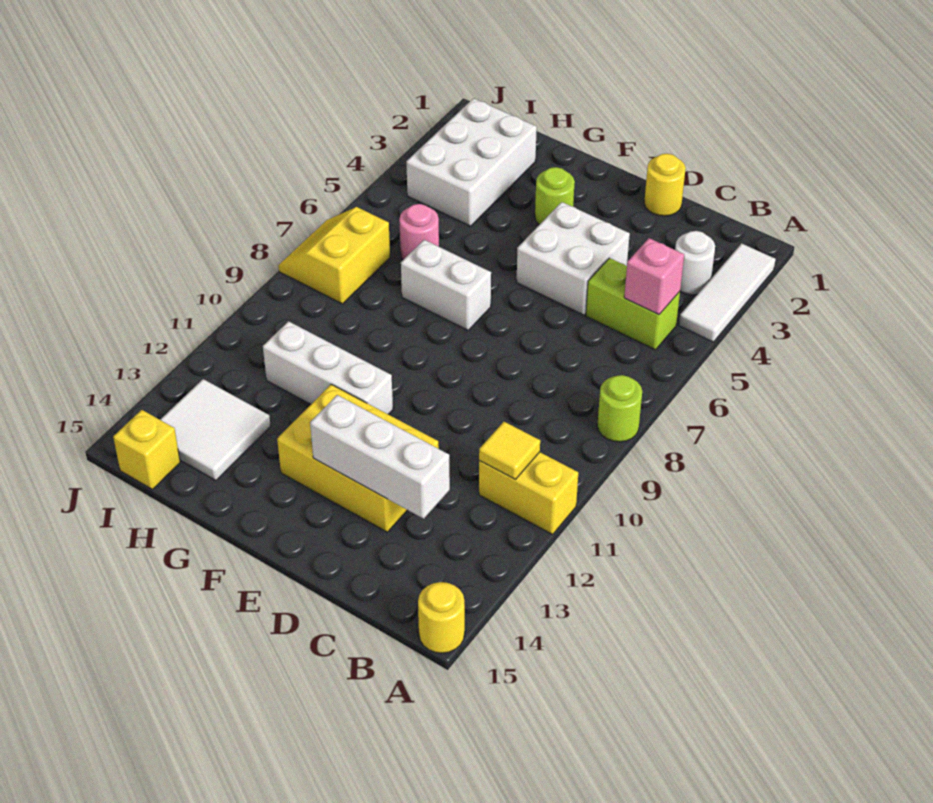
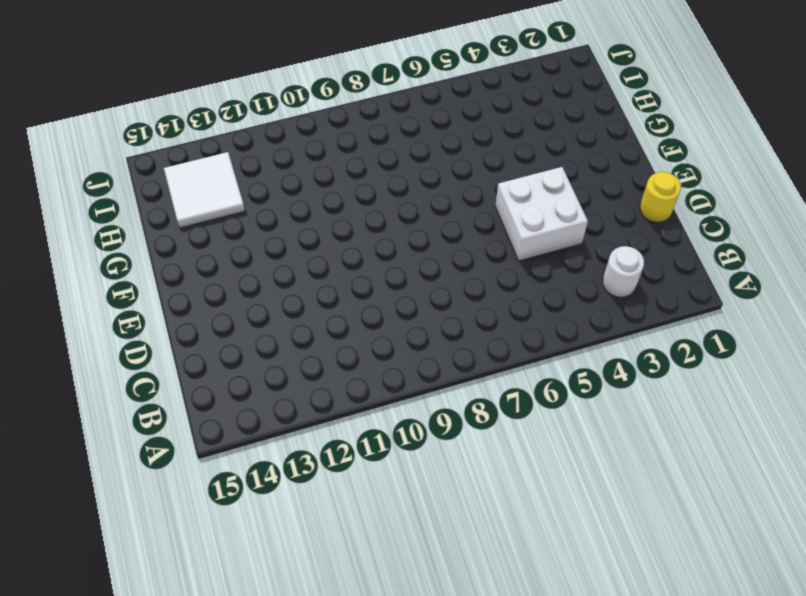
none -> white 1x3 tile [679,243,776,342]
none -> lime 1x1 round brick [597,375,642,442]
none -> yellow 1x2 brick [479,452,578,534]

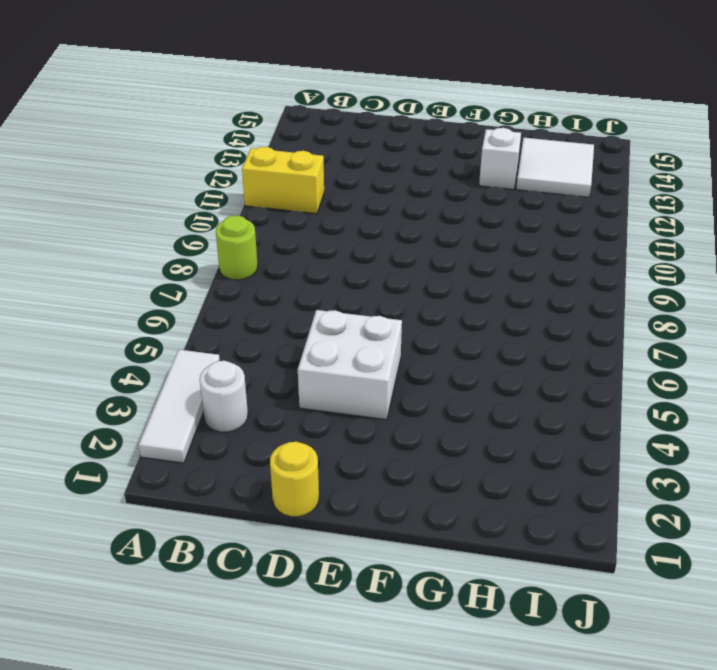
white 1x1 brick [479,128,521,189] -> none
none -> yellow 1x1 round brick [418,582,465,653]
none -> lime 1x2 brick [586,258,680,350]
none -> yellow 2x3 brick [277,384,439,532]

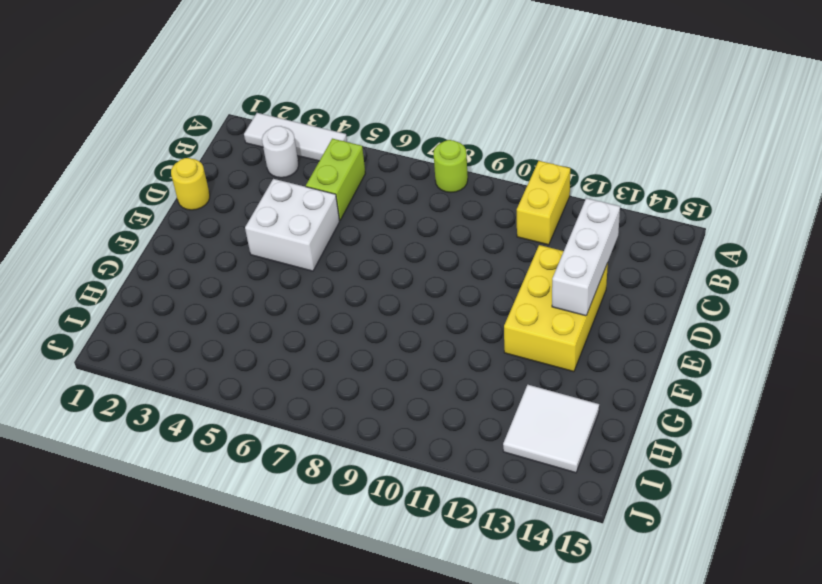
none -> yellow 1x1 round brick [418,582,465,653]
none -> lime 1x1 round brick [535,167,575,225]
none -> white 1x2 brick [401,240,491,330]

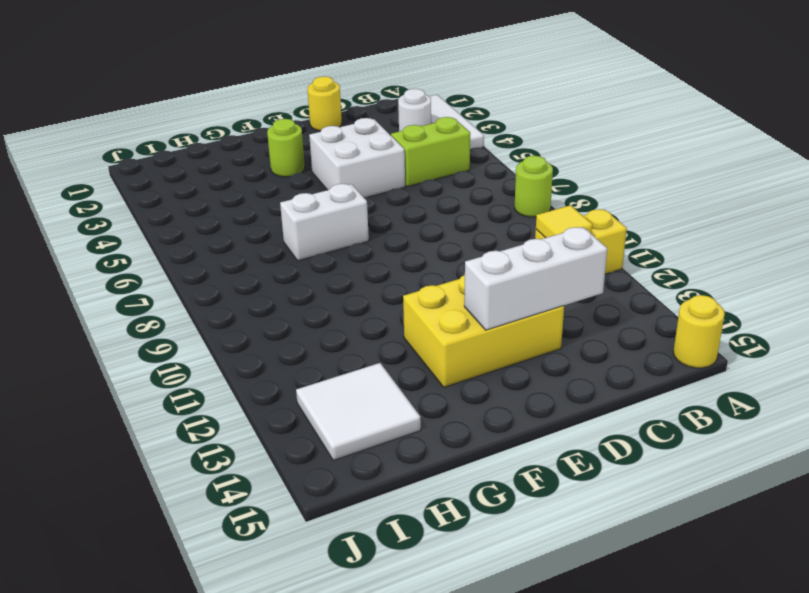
none -> white 1x3 brick [263,321,393,414]
none -> white 2x3 brick [406,98,537,226]
none -> pink 1x1 round brick [399,204,439,260]

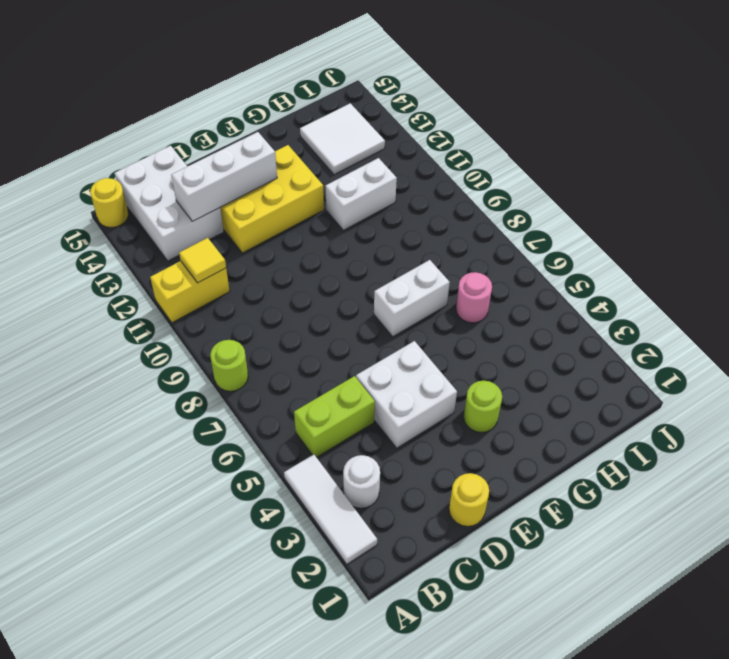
white 2x3 brick [115,146,224,261] -> white 2x3 brick moved to [406,98,537,226]
white 1x2 brick [325,158,397,230] -> white 1x3 brick [263,321,393,414]
none -> yellow 2x2 slope [278,207,390,304]
none -> yellow 1x1 brick [113,410,180,489]
none -> pink 1x1 brick [624,238,684,315]

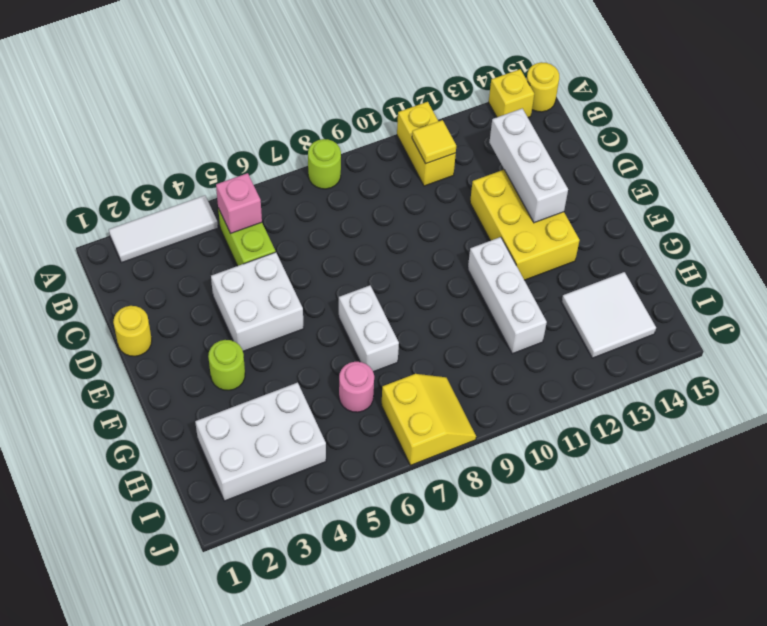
yellow 1x1 brick [489,69,534,117] -> yellow 1x1 brick moved to [113,410,180,489]
yellow 2x2 slope [381,374,476,465] -> yellow 2x2 slope turned to [278,207,390,304]
none -> white 1x1 round brick [675,231,715,295]

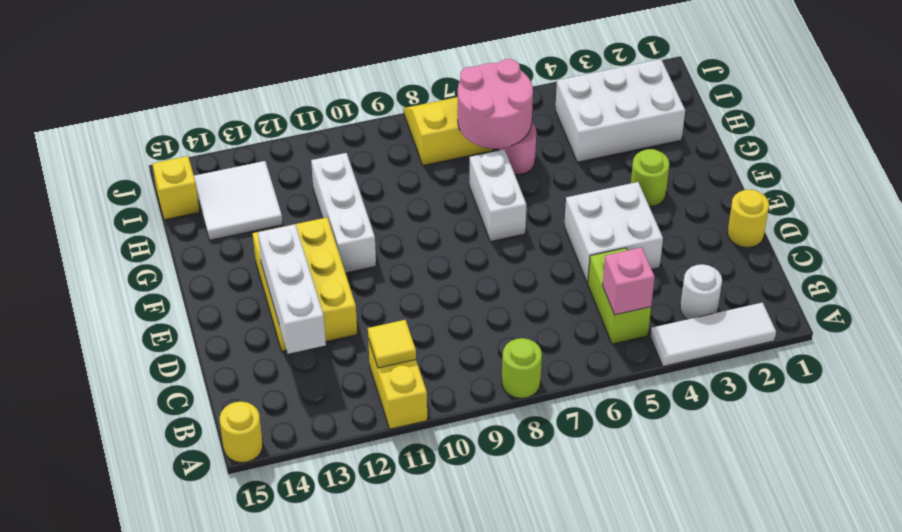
pink 2x2 round brick [458,59,533,149] -> none

